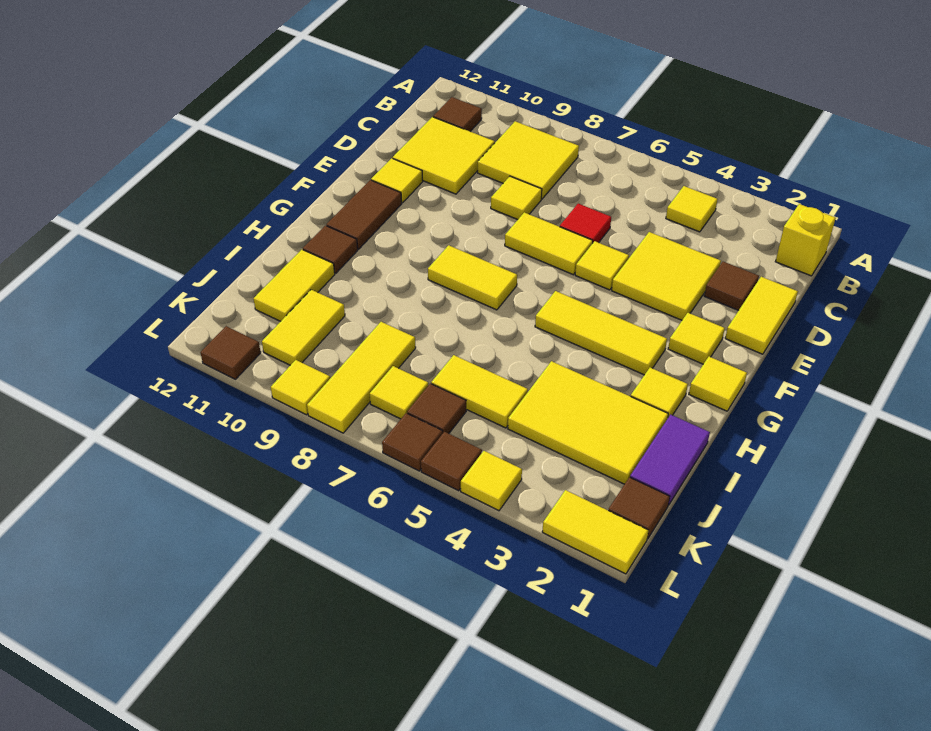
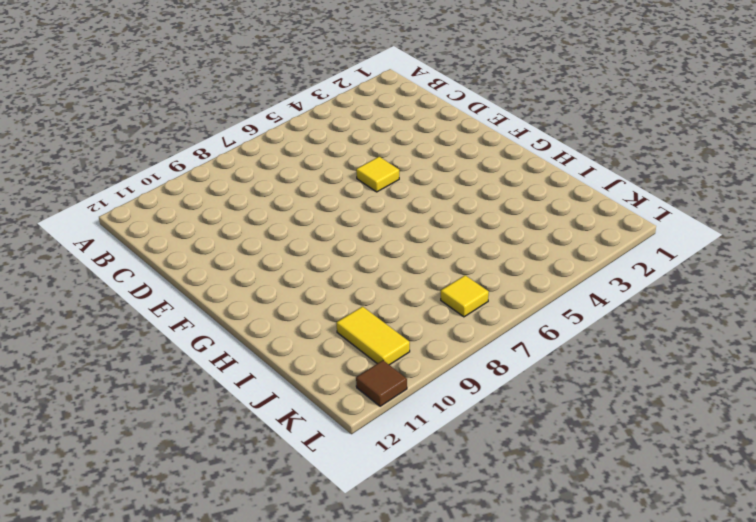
none -> yellow 1x1 brick [775,204,836,276]
none -> yellow 1x1 tile [666,186,718,232]
none -> yellow 2x2 tile [478,121,579,199]
none -> brown 1x1 tile [433,97,482,131]

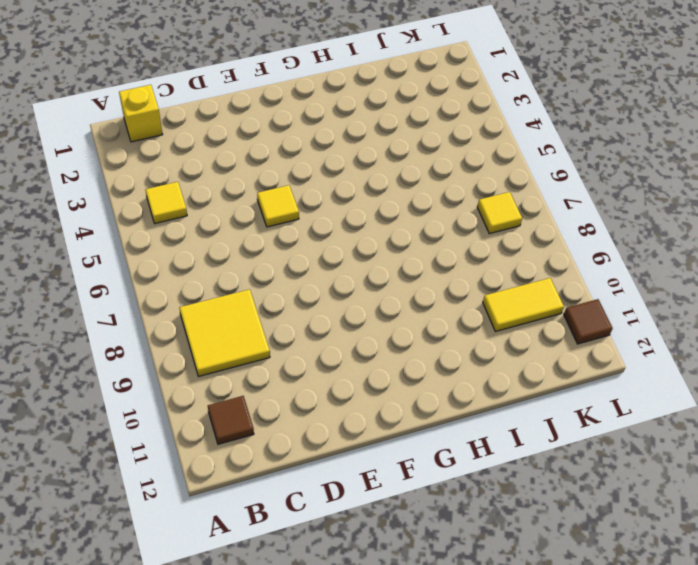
none -> yellow 2x2 tile [393,117,495,194]
none -> yellow 1x2 tile [725,277,798,354]
none -> brown 1x1 tile [704,262,759,310]
none -> yellow 2x2 tile [612,232,721,320]

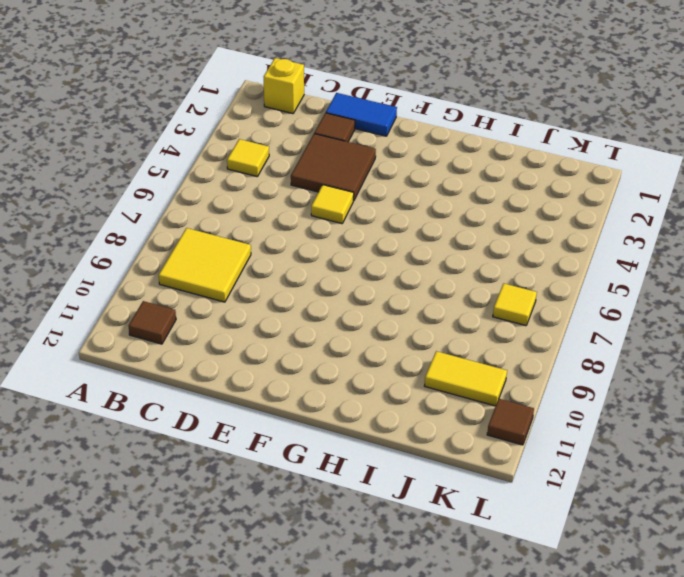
blue 1x2 tile [326,93,397,136] -> yellow 1x2 tile [725,277,798,354]
brown 2x2 tile [291,134,376,201] -> yellow 2x2 tile [612,232,721,320]
none -> yellow 2x2 tile [393,117,495,194]
none -> red 1x1 tile [560,204,611,243]
none -> yellow 1x1 tile [491,176,542,220]
none -> yellow 1x2 tile [505,212,593,275]

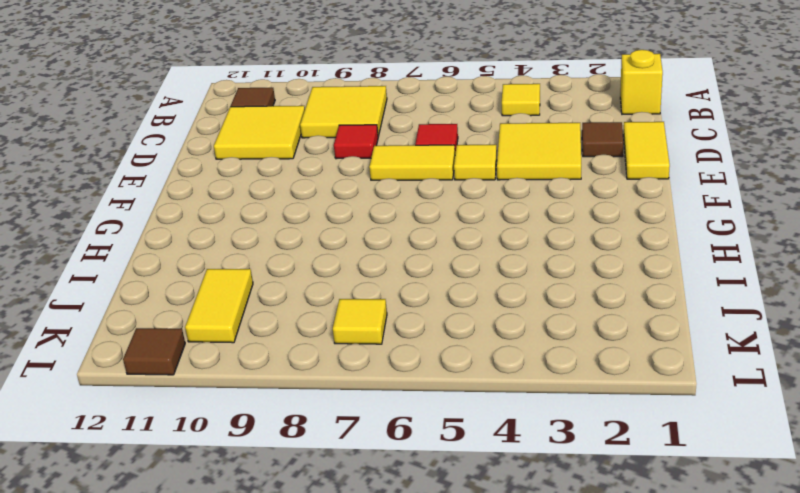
red 1x1 tile [334,125,378,159] -> yellow 1x1 tile [491,176,542,220]
none -> yellow 1x1 tile [371,158,423,203]
none -> yellow 1x1 tile [668,313,725,364]
none -> brown 1x2 tile [326,180,402,249]
none -> yellow 1x1 tile [689,357,747,411]

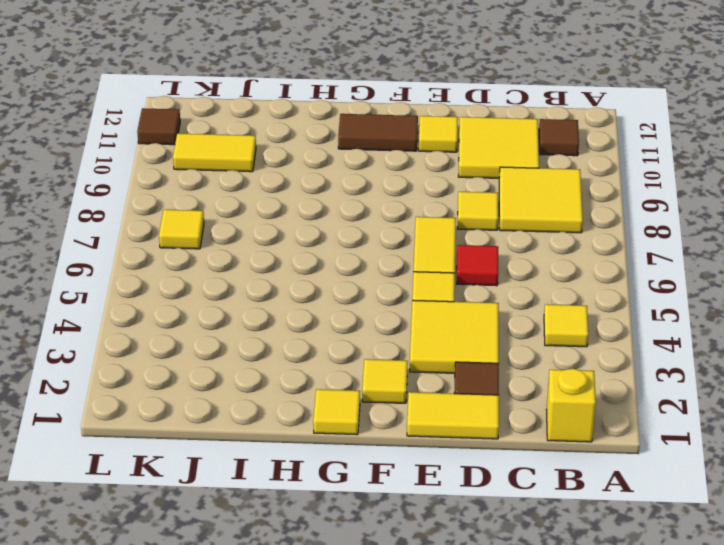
none -> yellow 1x3 tile [535,291,667,375]
none -> yellow 1x2 tile [428,245,517,310]
none -> yellow 1x1 tile [631,368,688,417]
none -> brown 1x1 tile [303,226,358,273]

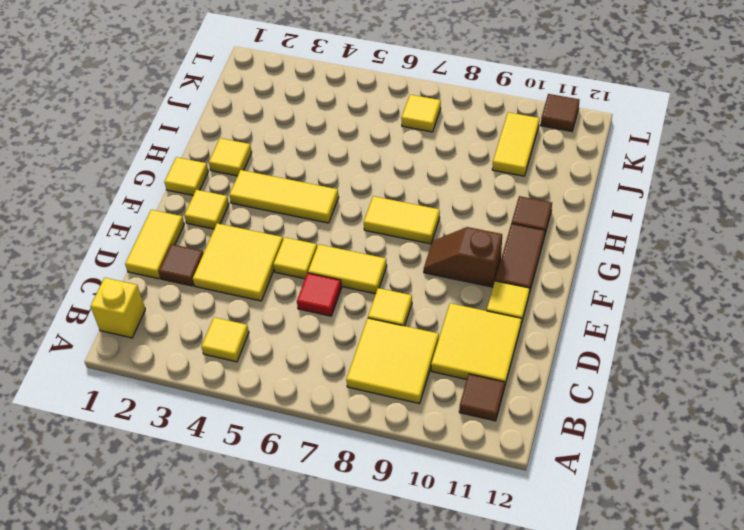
brown 1x2 slope [424,227,502,287] -> none
none -> purple 1x2 tile [630,415,710,505]
none -> yellow 2x3 tile [508,361,668,484]
none -> yellow 1x2 tile [254,250,335,321]
none -> yellow 1x2 tile [431,355,528,428]

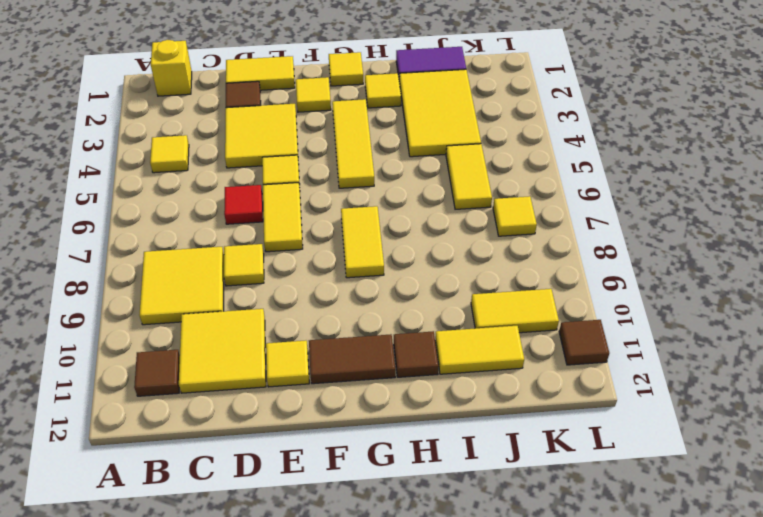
none -> yellow 1x3 tile [307,322,416,433]
none -> brown 1x1 tile [608,477,670,539]
none -> brown 1x1 tile [407,384,466,433]
none -> yellow 1x2 tile [542,490,649,574]

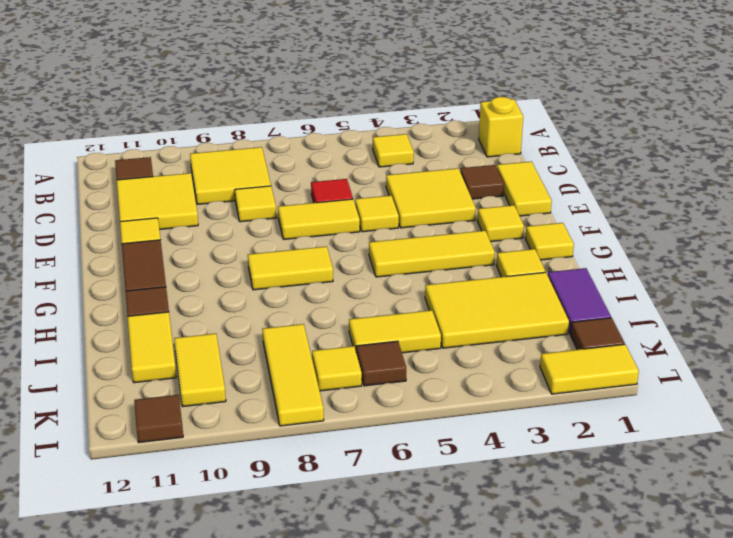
none -> yellow 1x1 tile [461,451,522,511]
none -> brown 1x1 tile [421,432,482,491]
none -> brown 1x1 tile [382,413,443,471]
none -> yellow 1x1 tile [271,360,330,415]

